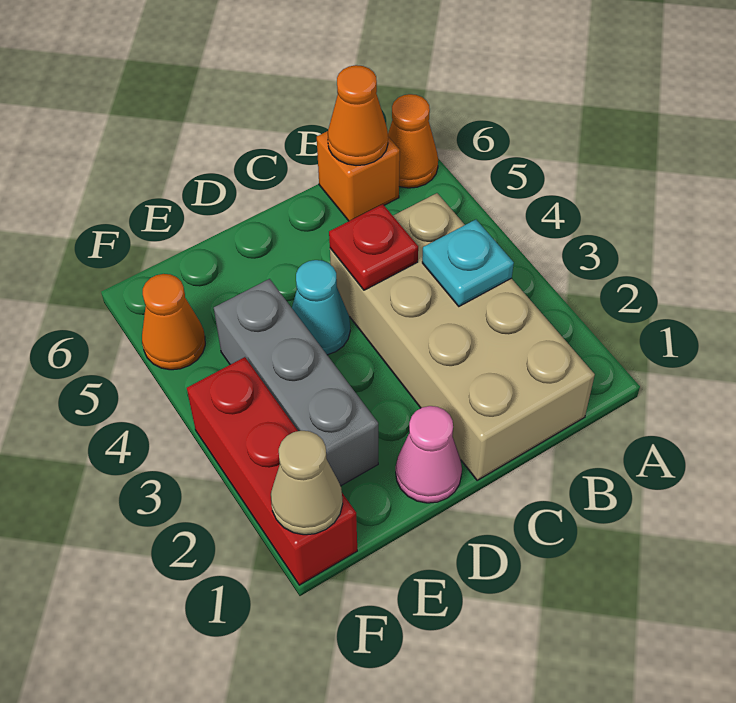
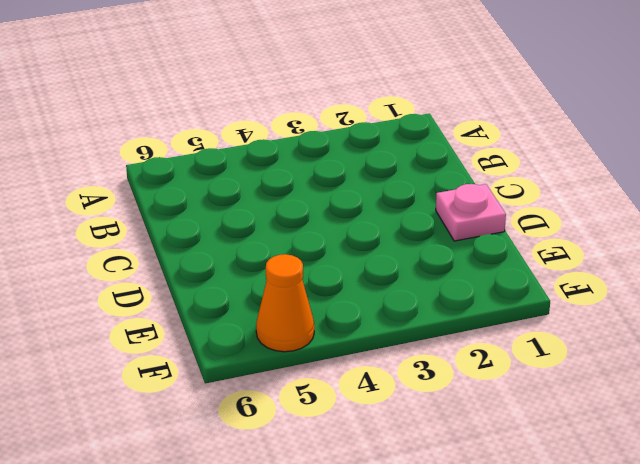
pink 1x1 plate [436,184,506,241] -> pink 1x1 cone [396,406,462,503]
none -> orange 1x1 cone [388,94,438,188]
none -> tan 2x4 brick [330,193,595,481]
none -> orange 1x1 brick [317,131,400,221]

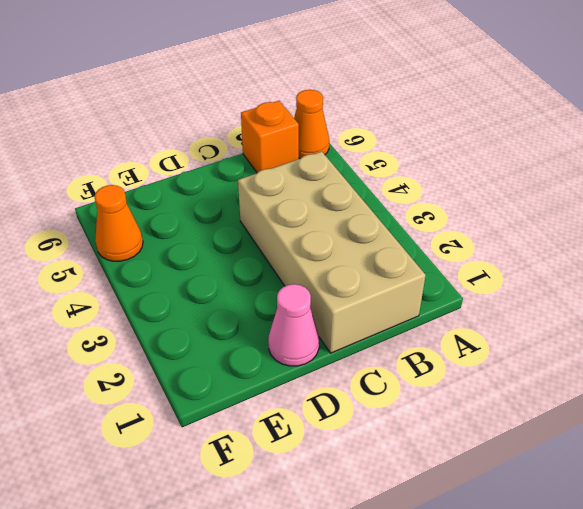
none -> cyan 1x1 cone [292,260,350,355]
none -> grey 1x3 brick [214,279,378,486]
none -> red 1x3 brick [187,357,357,585]

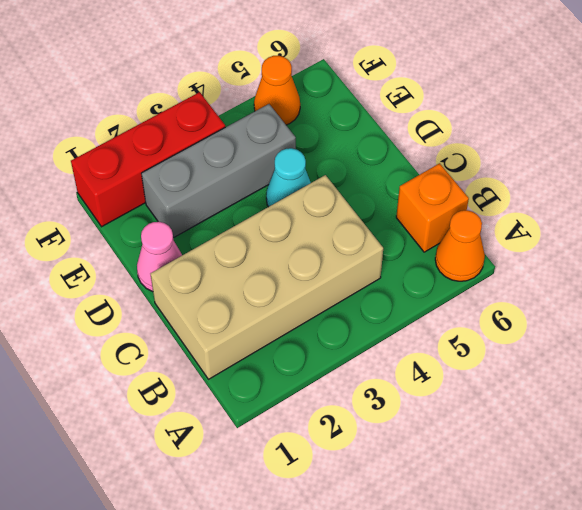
none -> cyan 1x1 plate [422,220,514,306]
none -> orange 1x1 cone [328,65,388,166]
none -> red 1x1 plate [329,204,418,290]

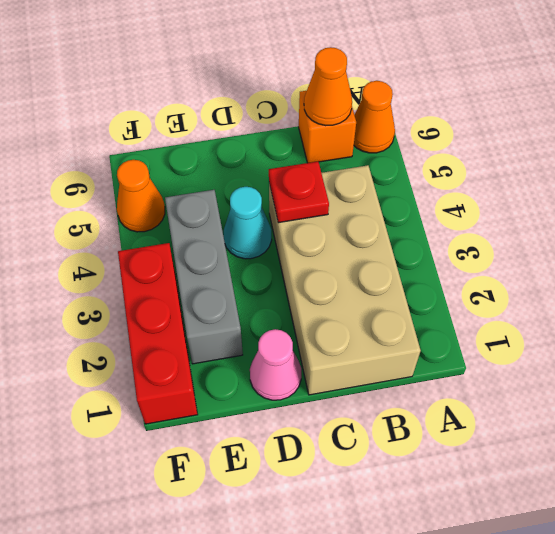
none -> cyan 1x1 plate [422,220,514,306]
none -> tan 1x1 cone [271,431,343,535]

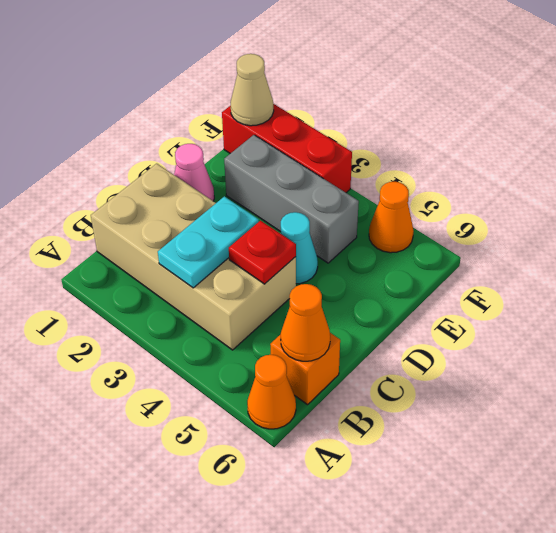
cyan 1x2 plate [158,196,259,288] -> cyan 1x1 plate [422,220,514,306]

